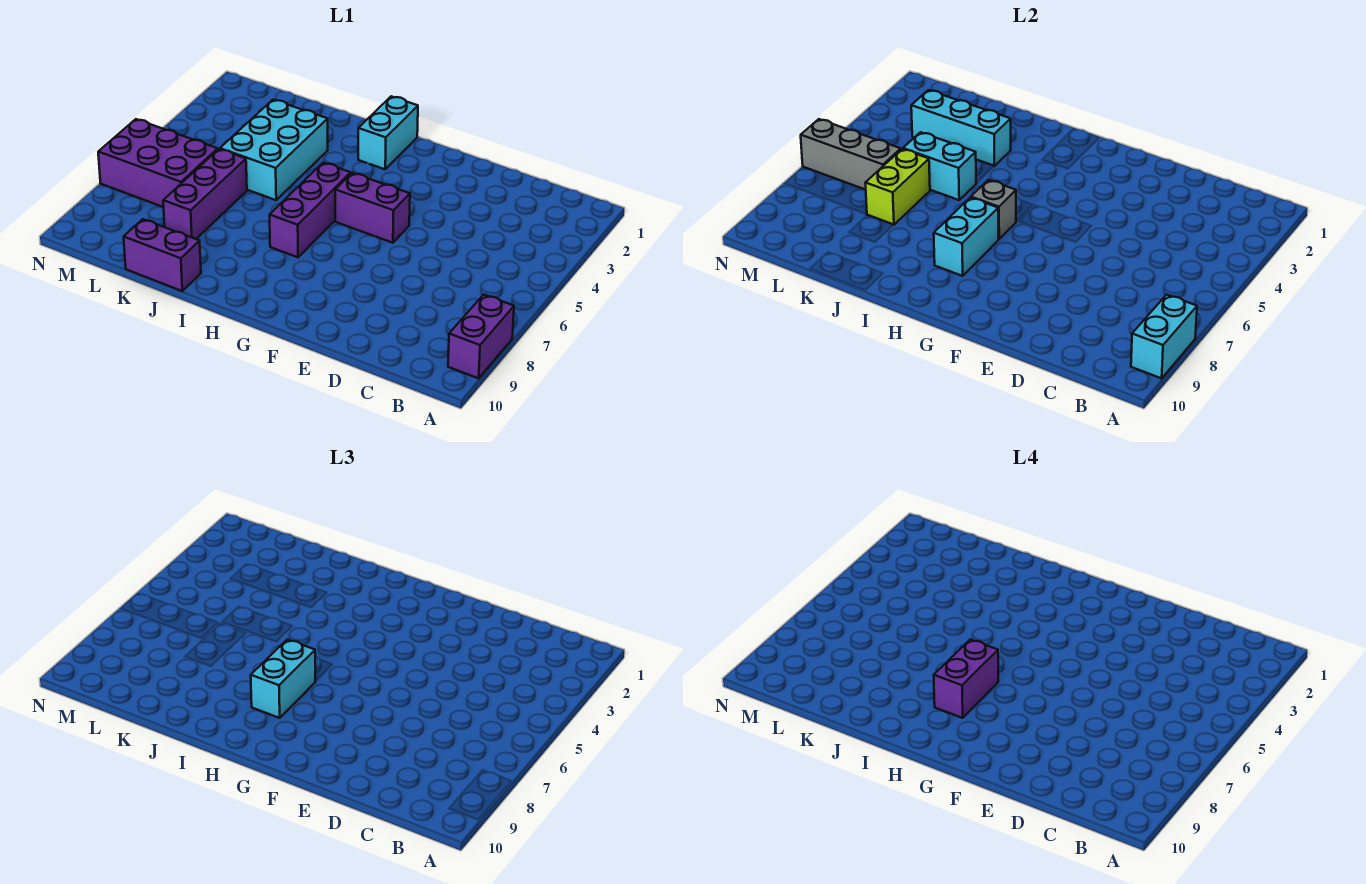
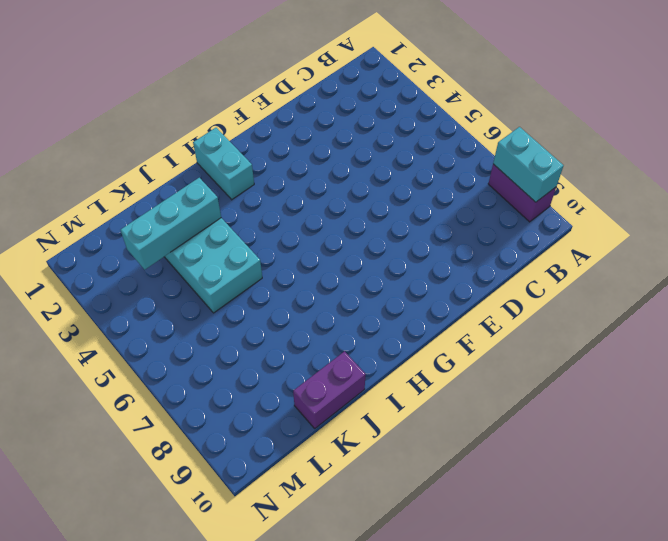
none -> purple 1x2 brick [335,173,410,243]
none -> purple 1x3 brick [270,163,351,257]
none -> purple 1x3 brick [163,149,247,239]

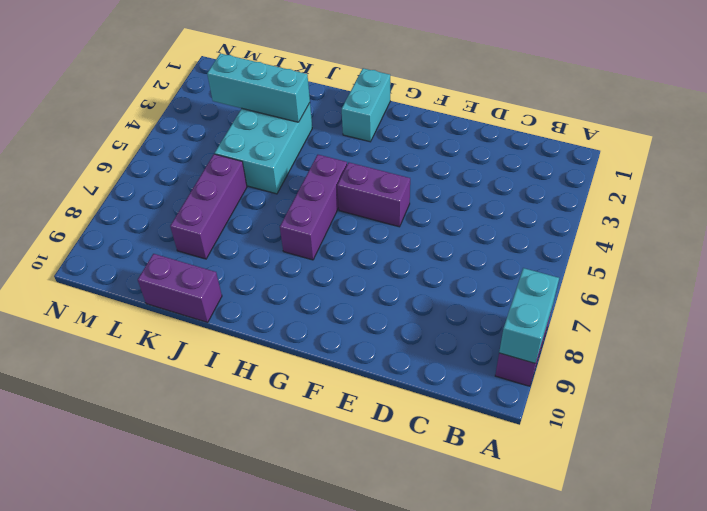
none -> purple 2x3 brick [98,119,218,207]
none -> grey 1x1 brick [971,180,1016,239]
none -> cyan 1x2 brick [934,198,998,276]

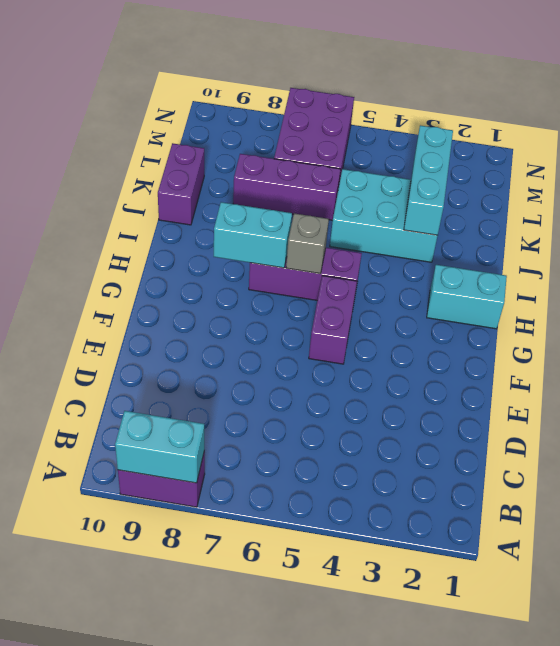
none -> cyan 1x2 brick [903,132,976,200]
none -> lime 1x2 brick [866,149,930,225]
none -> grey 1x3 brick [801,119,901,190]

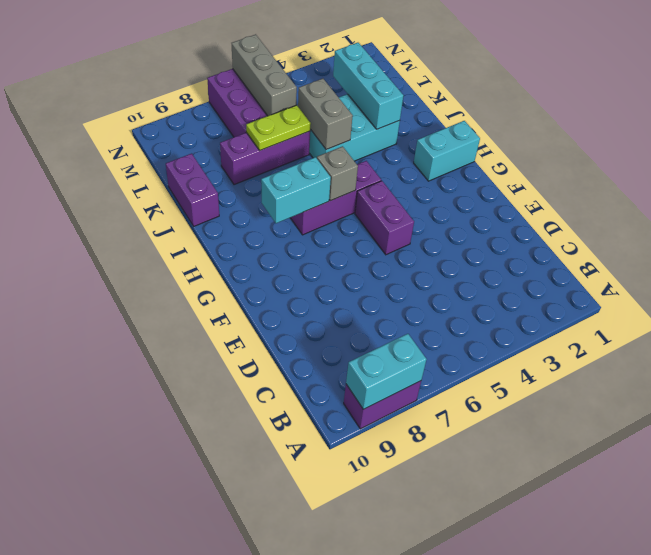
grey 1x2 brick [298,79,353,150] -> cyan 1x2 brick [903,132,976,200]
lime 1x2 plate [246,105,311,150] -> lime 1x2 brick [866,149,930,225]
none -> cyan 1x2 brick [251,640,315,718]
none -> purple 1x2 brick [934,640,998,718]

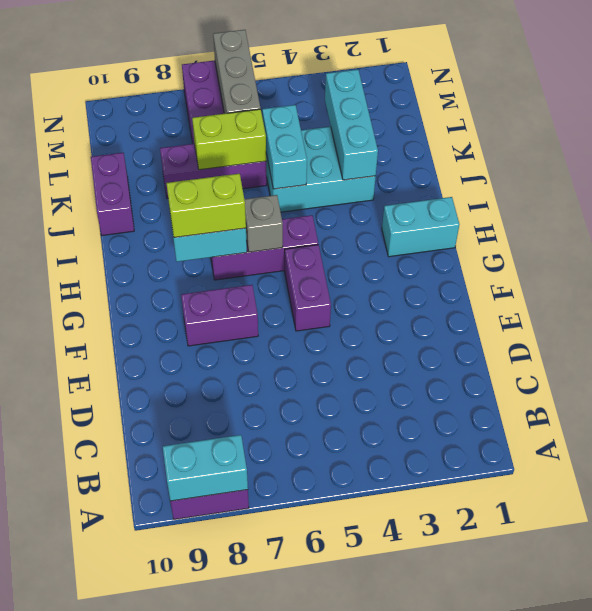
purple 1x2 brick [181,285,258,346] -> purple 1x2 brick moved to [934,640,998,718]
lime 1x2 brick [166,174,246,238] -> cyan 1x2 brick [251,640,315,718]

